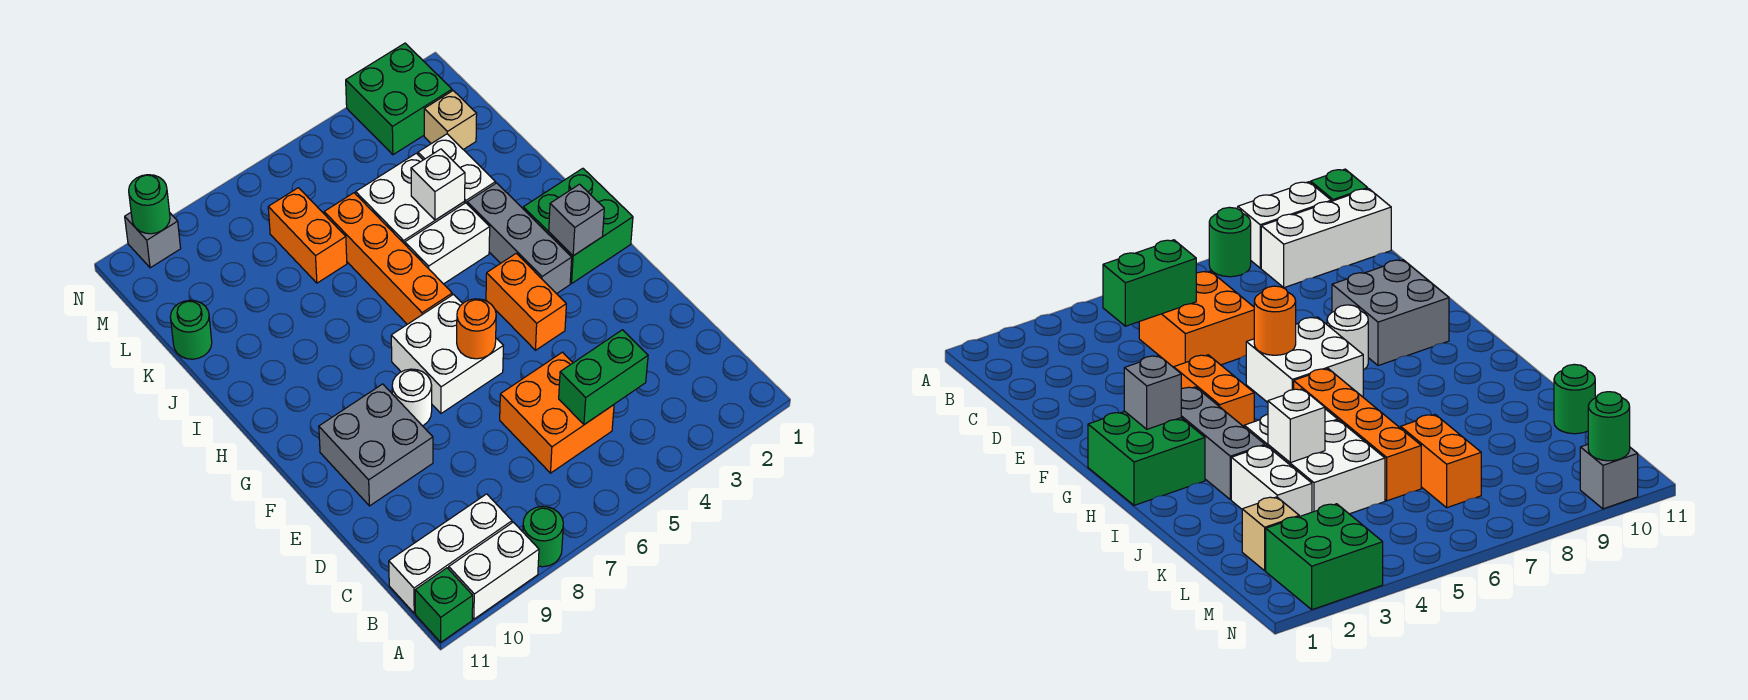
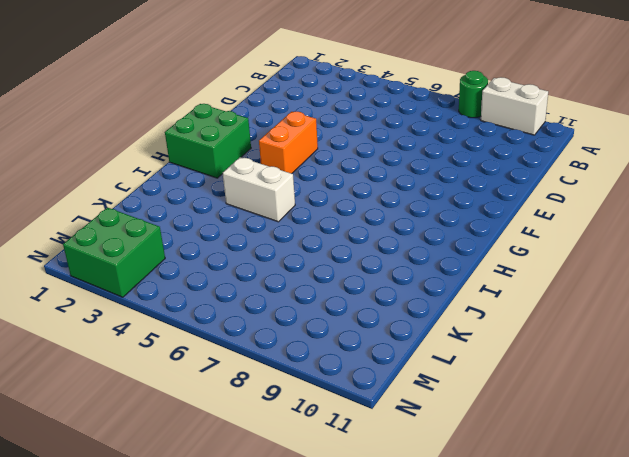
none -> green 1x1 brick [415,568,473,642]
none -> white 1x3 brick [389,494,512,613]
none -> orange 2x2 brick [500,352,614,473]

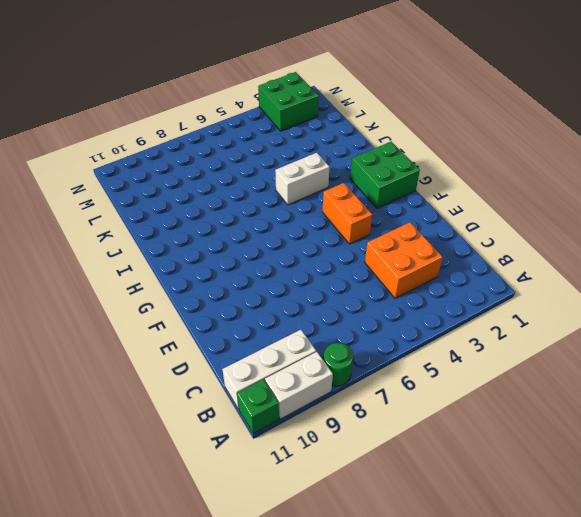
orange 2x2 brick [365,222,443,298] -> orange 2x2 brick moved to [500,352,614,473]
none -> grey 2x2 brick [319,384,433,506]
none -> white 2x2 brick [391,295,503,413]
none -> white 1x1 round brick [392,369,432,426]

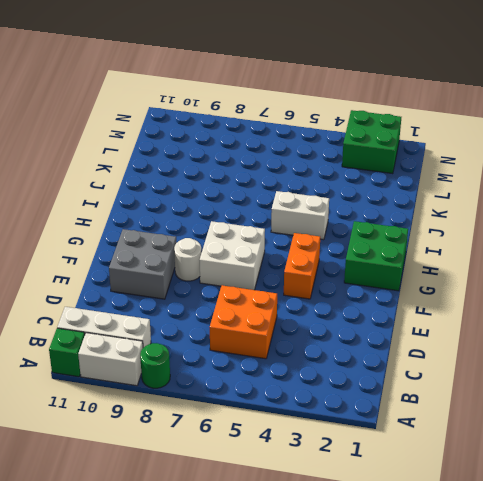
none -> grey 1x3 brick [467,183,572,294]
none -> orange 1x4 brick [324,193,452,324]
none -> white 1x2 brick [418,134,496,203]

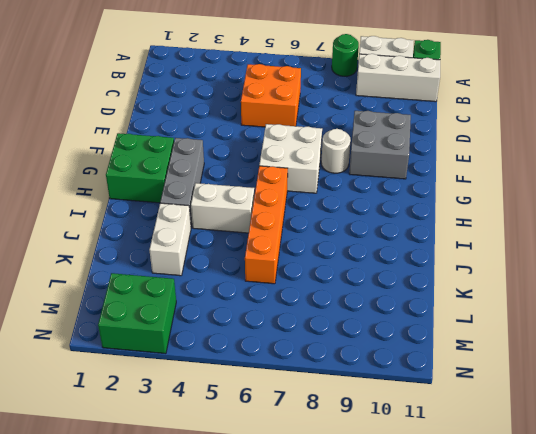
none -> orange 1x2 brick [486,253,566,350]
none -> white 2x2 brick [356,153,465,244]
none -> orange 1x2 brick [268,188,347,283]

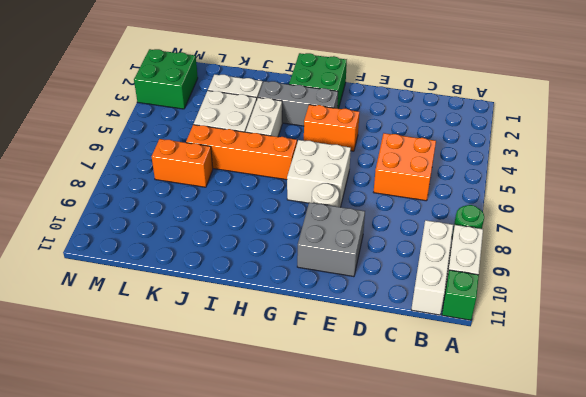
none -> green 1x1 round brick [170,300,212,359]
none -> tan 1x1 brick [424,91,477,150]
none -> grey 1x1 brick [125,213,181,268]

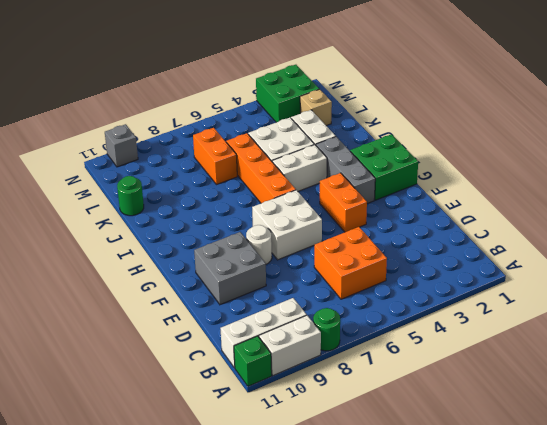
none -> green 1x2 brick [559,330,648,425]
none -> orange 1x1 round brick [457,299,496,359]
none -> grey 1x1 brick [549,184,604,256]

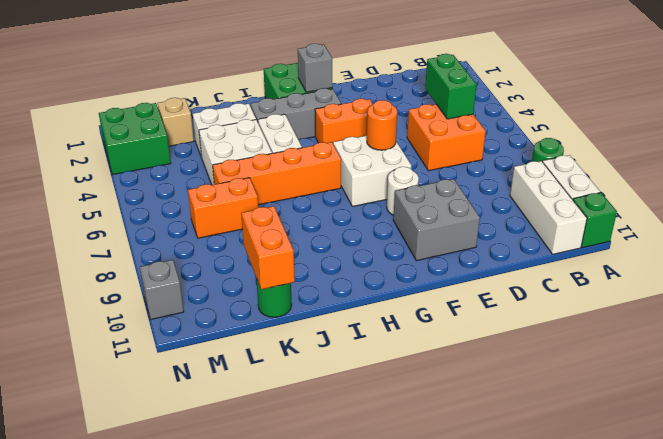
orange 1x2 brick [241,206,295,290] -> none
none -> white 1x1 brick [411,149,465,220]
none -> green 1x1 round brick [129,175,170,234]

